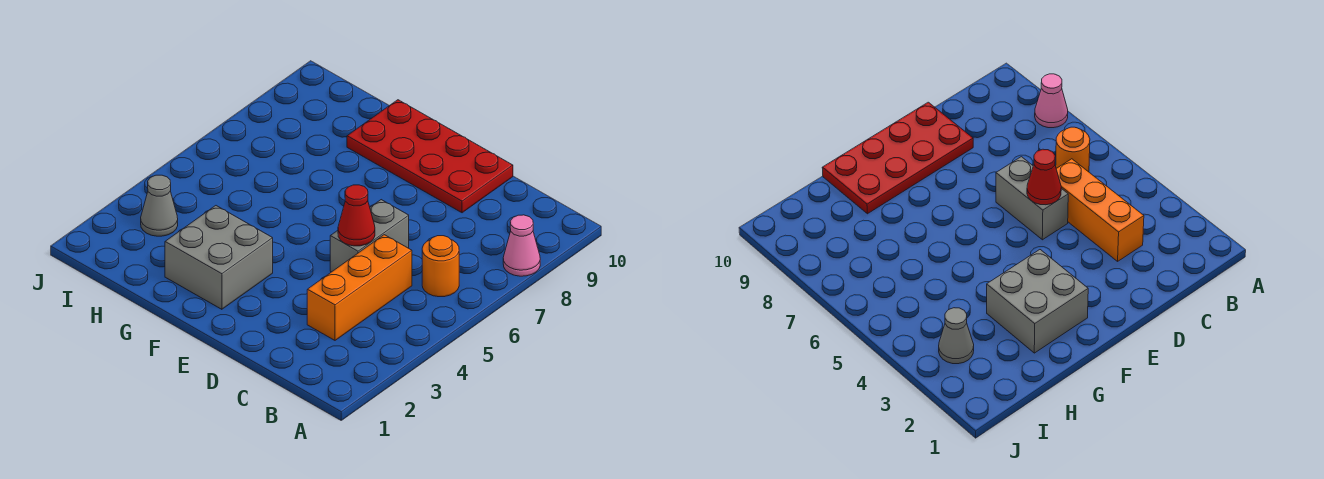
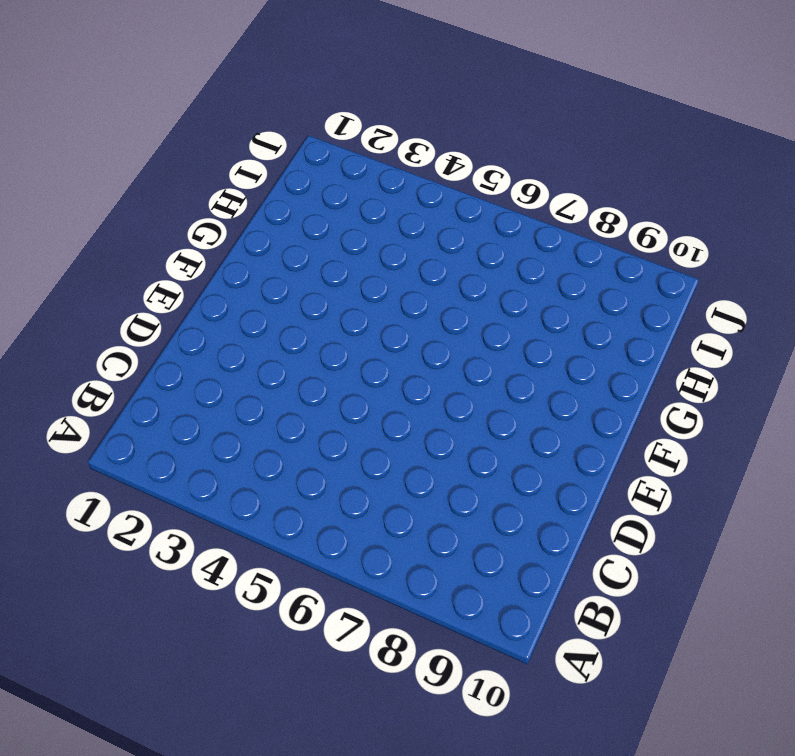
none -> pink 1x1 cone [503,215,540,276]
none -> orange 1x1 round brick [422,236,459,297]

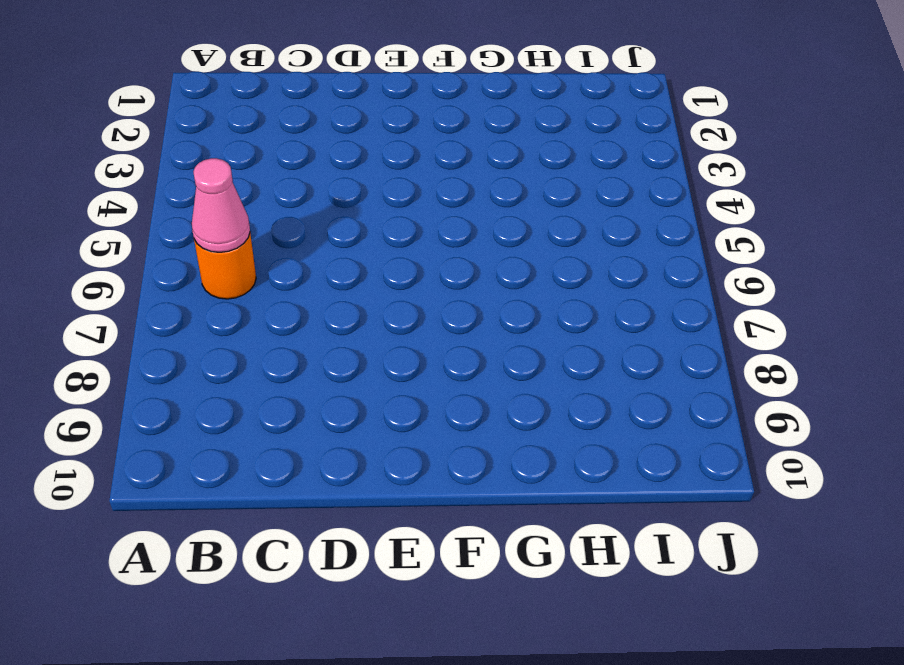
pink 1x1 cone [192,158,250,252] -> pink 1x1 cone moved to [503,215,540,276]
none -> orange 1x3 brick [307,235,412,340]
none -> grey 1x2 brick [330,200,409,272]

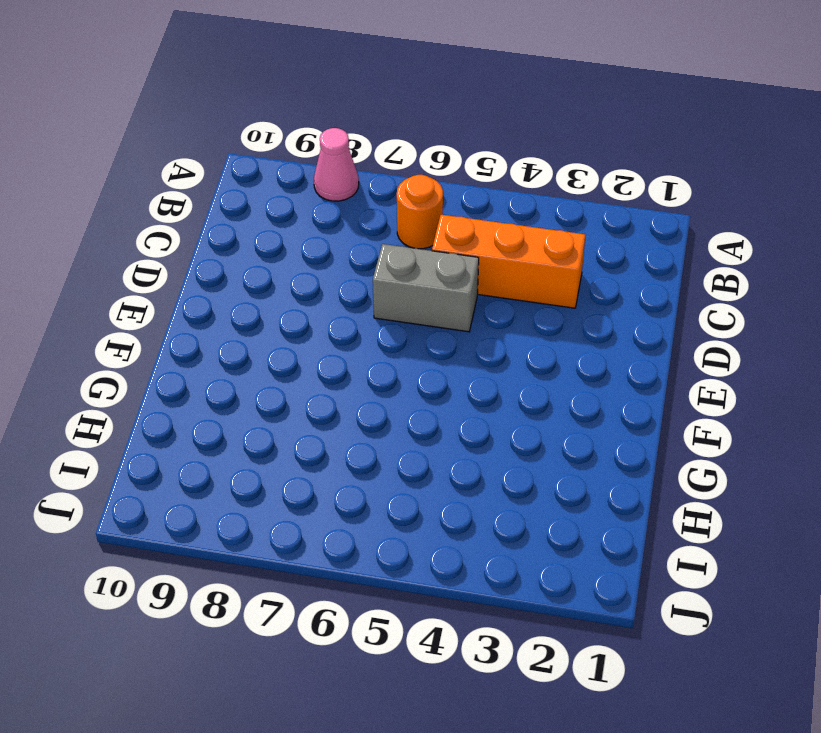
none -> red 2x4 plate [347,100,513,213]
none -> grey 2x2 brick [165,206,273,309]

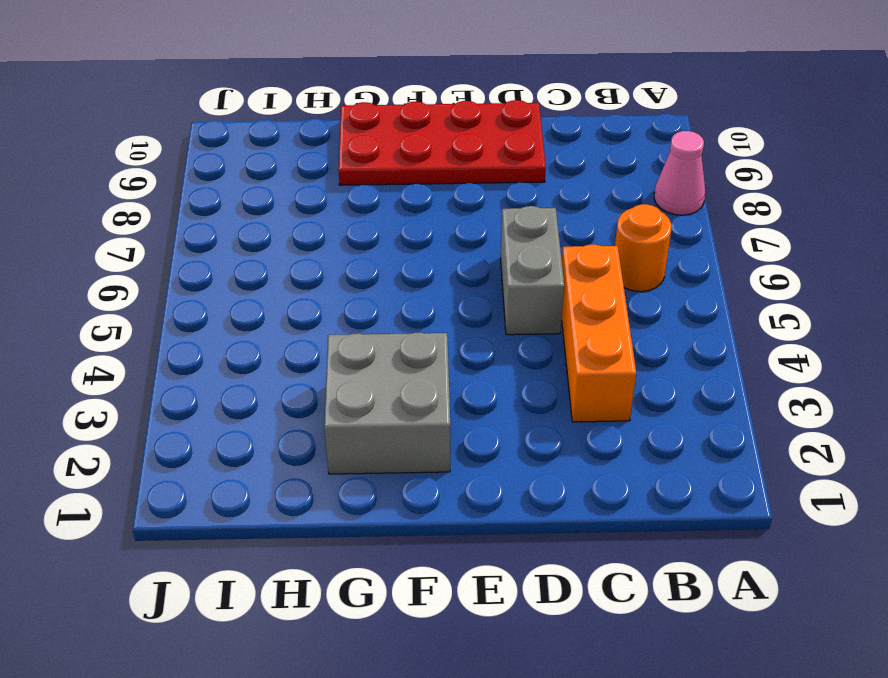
none -> grey 1x1 cone [141,175,178,236]
none -> red 1x1 cone [338,185,375,246]

